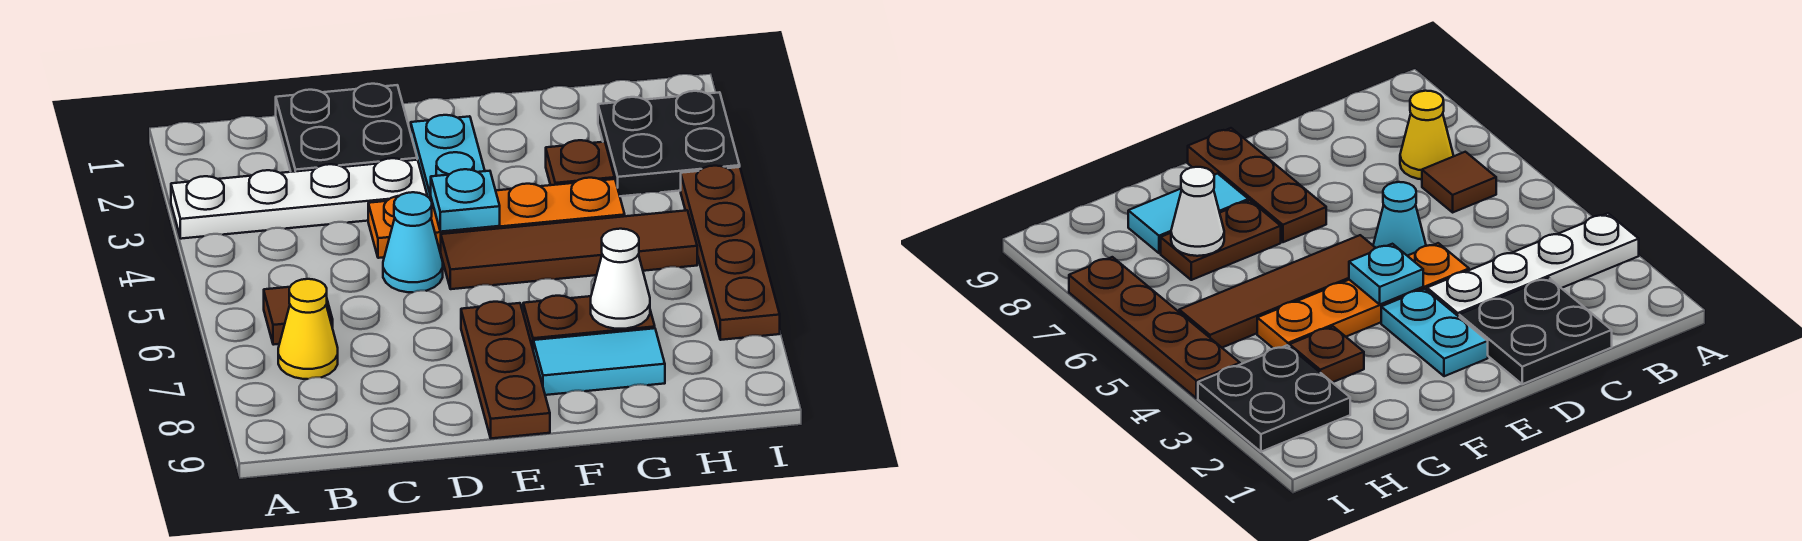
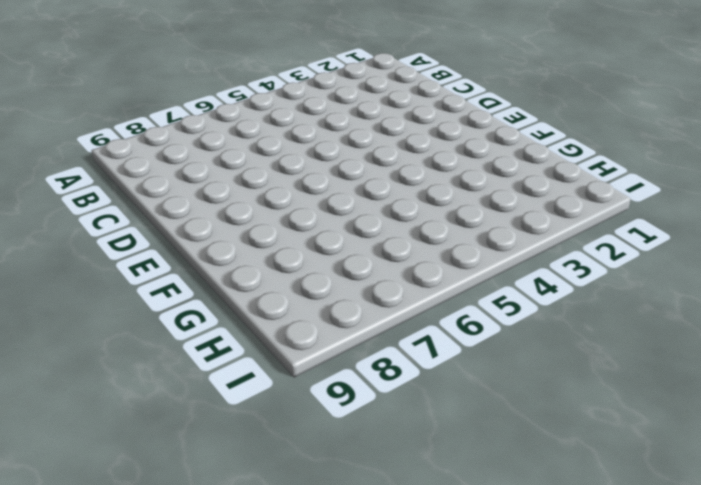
none -> white 1x4 plate [171,158,427,239]
none -> brown 1x1 tile [264,287,333,345]
none -> yellow 1x1 cone [278,279,338,379]

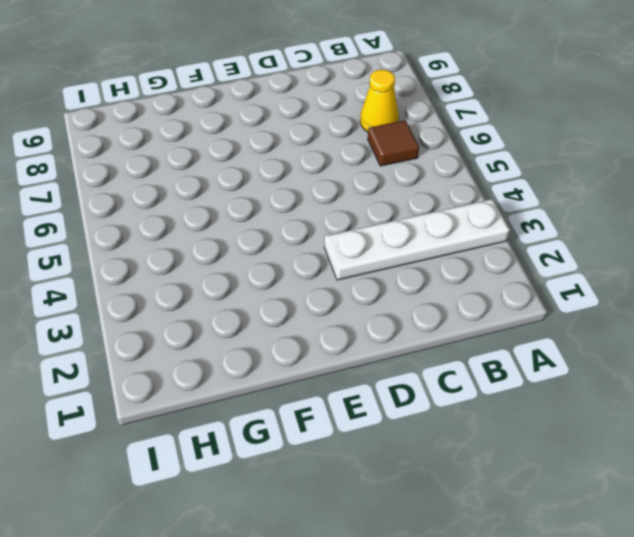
none -> black 2x2 plate [276,84,417,172]
none -> orange 1x4 plate [368,178,625,258]
none -> cyan 1x1 cone [383,192,443,292]

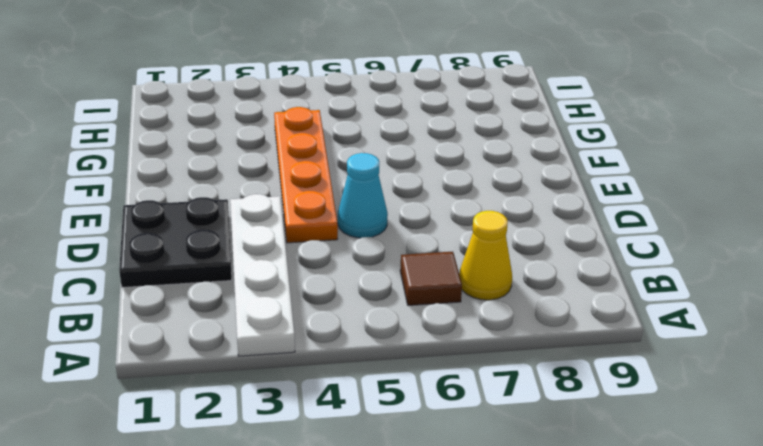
none -> cyan 1x2 plate [411,115,485,197]
none -> brown 1x4 tile [441,210,697,289]
none -> brown 1x3 plate [461,302,550,438]

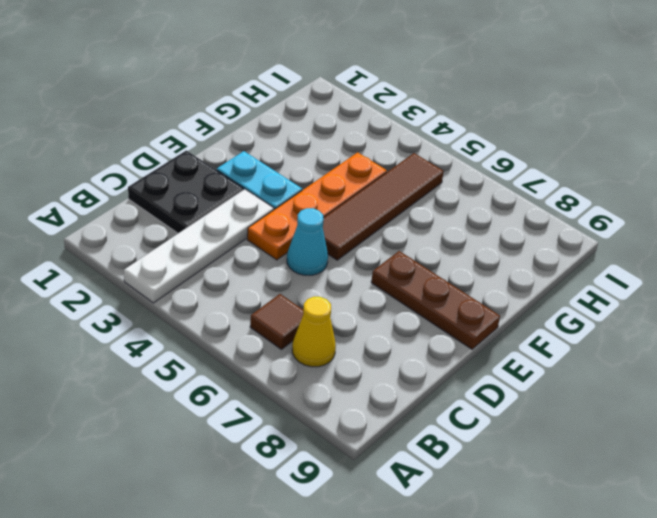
none -> brown 1x2 plate [523,296,655,348]
none -> cyan 1x2 tile [533,328,665,395]
none -> brown 1x1 plate [546,140,615,185]

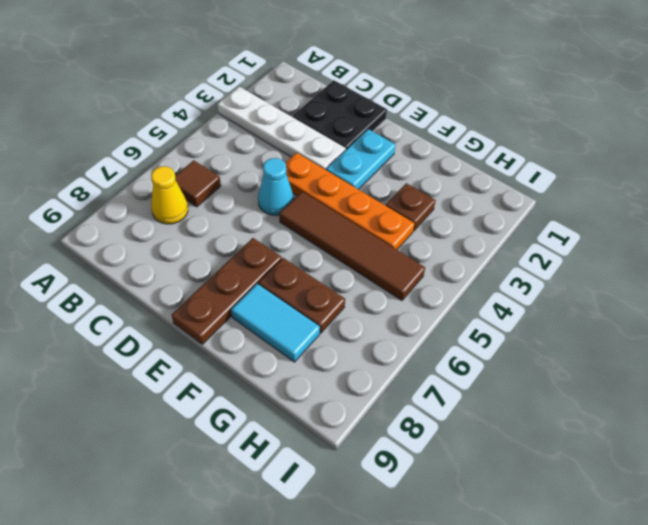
none -> black 2x2 plate [598,91,740,196]
none -> brown 1x4 plate [681,166,780,340]
none -> cyan 1x1 plate [431,169,500,232]

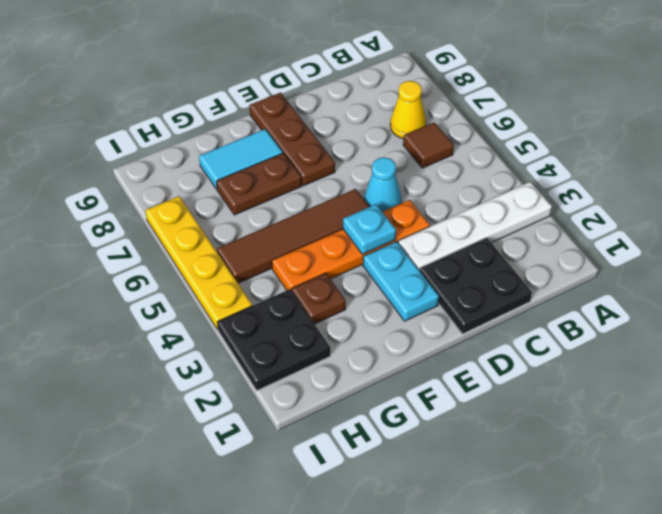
yellow 1x4 plate [145,196,252,330] -> brown 1x4 plate [681,166,780,340]
none -> white 1x1 cone [591,229,650,329]

